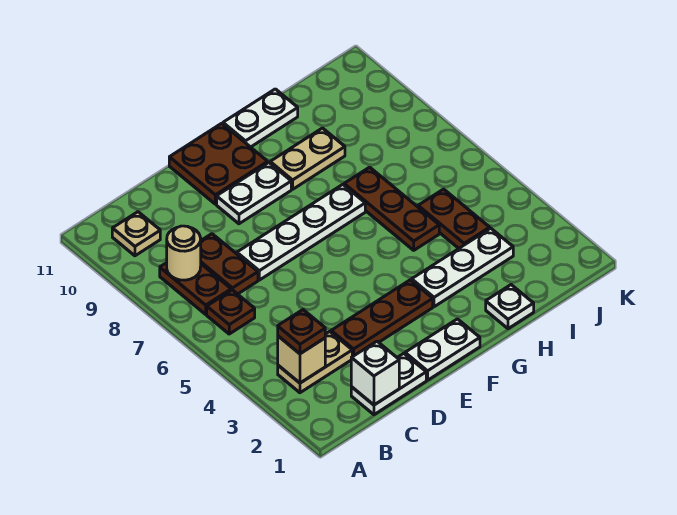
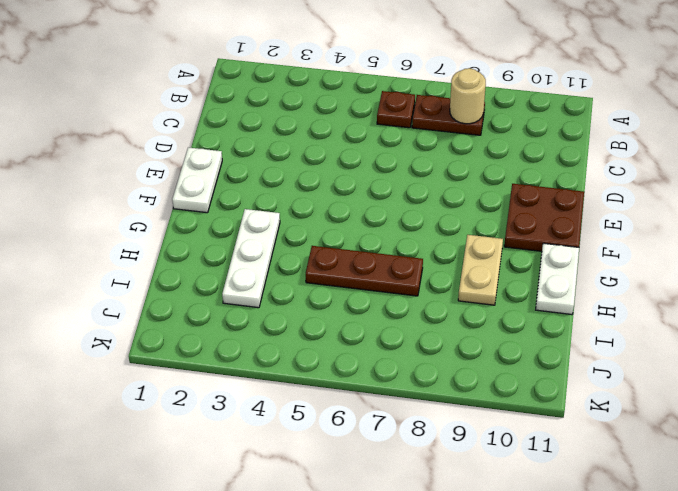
none -> tan 1x2 plate [278,332,352,393]
none -> tan 1x1 plate [112,212,160,256]
none -> white 1x2 plate [351,353,426,415]

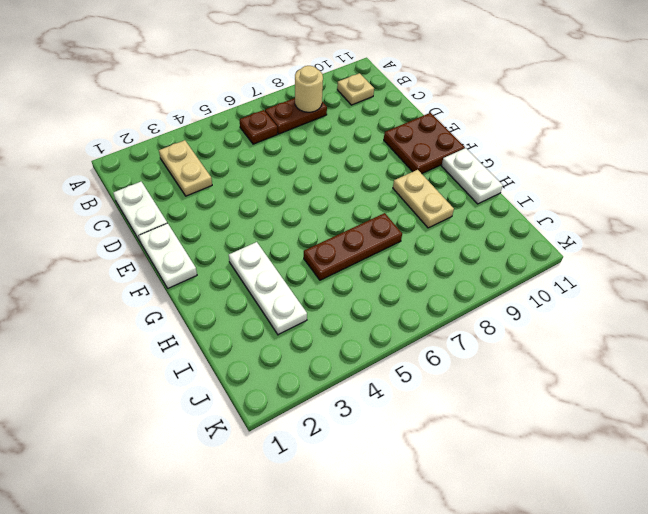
none -> brown 1x2 plate [201,234,258,294]
none -> brown 1x3 plate [331,280,433,357]
none -> white 1x4 plate [237,184,365,280]

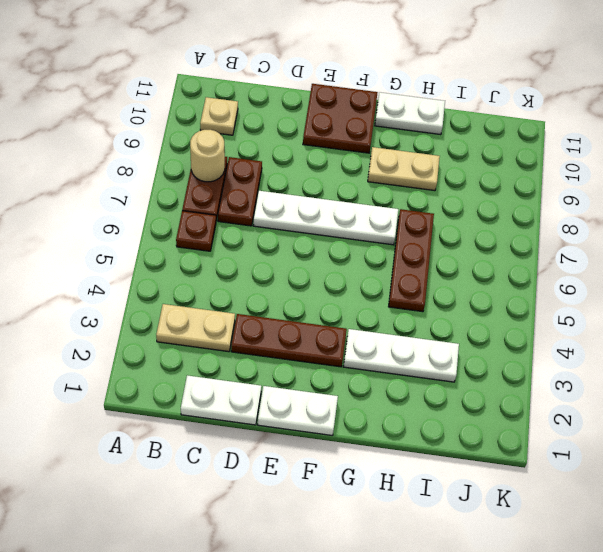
none -> white 1x2 plate [217,163,291,224]
none -> white 1x1 plate [486,285,534,329]
none -> brown 1x2 plate [418,189,490,248]

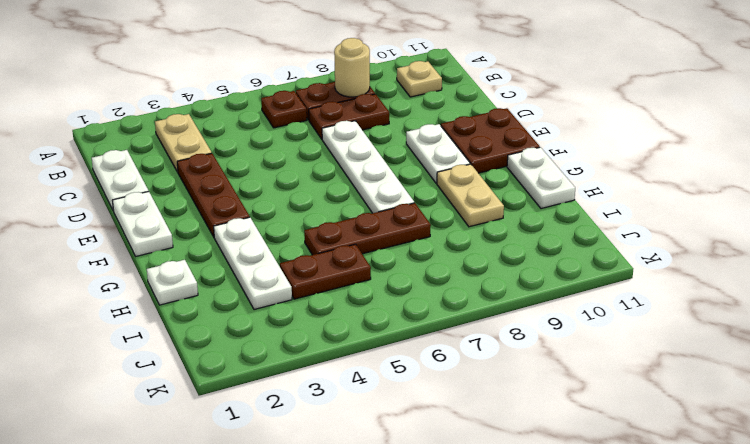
none -> tan 1x1 brick [278,336,325,383]
none -> white 1x1 brick [351,341,399,405]
none -> brown 1x1 plate [278,310,325,354]

